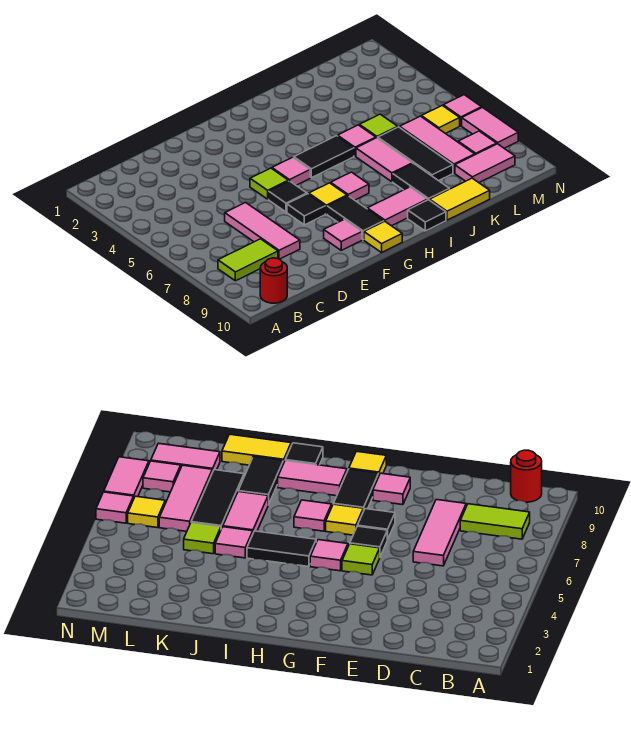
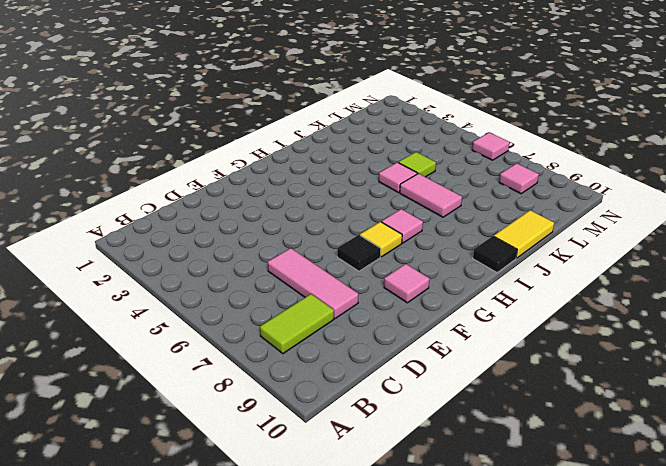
none -> red 1x1 round brick [260,258,287,303]
none -> lime 1x1 tile [250,168,288,199]
none -> black 1x1 tile [269,181,307,212]

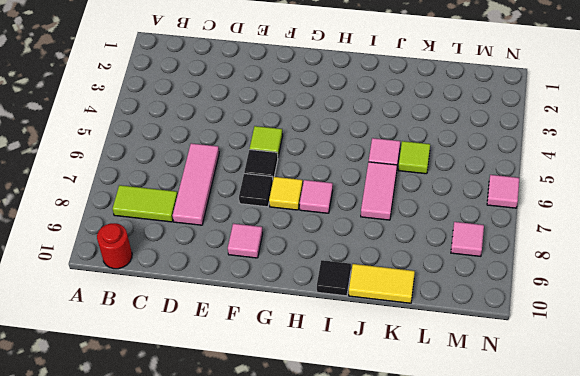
none -> pink 1x1 tile [272,157,310,185]
none -> black 1x2 tile [327,196,384,240]
none -> yellow 1x1 tile [364,221,402,252]

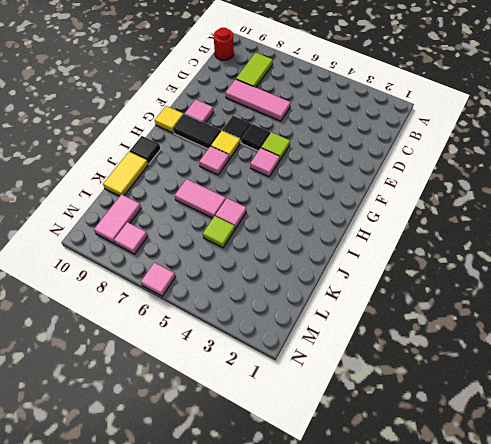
none -> black 1x2 tile [294,136,354,178]
none -> pink 1x2 tile [367,187,428,226]
none -> black 1x2 tile [393,163,449,200]

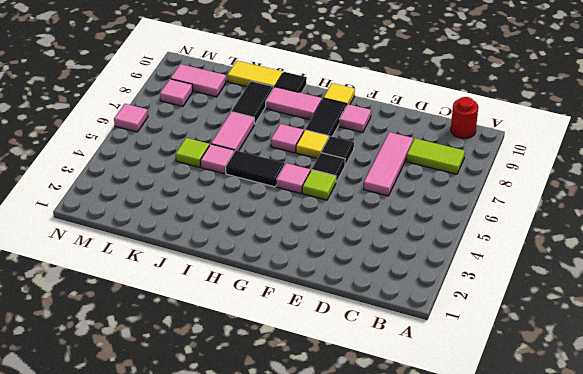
none -> black 1x3 tile [378,127,453,181]
none -> pink 1x3 tile [400,116,475,173]
none -> yellow 1x1 tile [421,105,460,134]

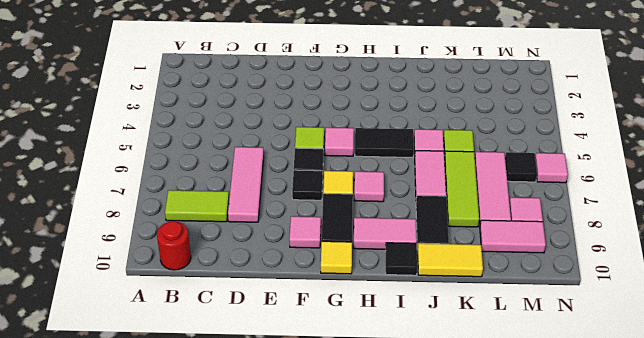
lime 1x3 tile [445,151,479,227] -> black 1x3 tile [378,127,453,181]
black 1x1 tile [505,152,537,182] -> yellow 1x1 tile [421,105,460,134]
none -> pink 1x2 tile [462,108,518,148]

